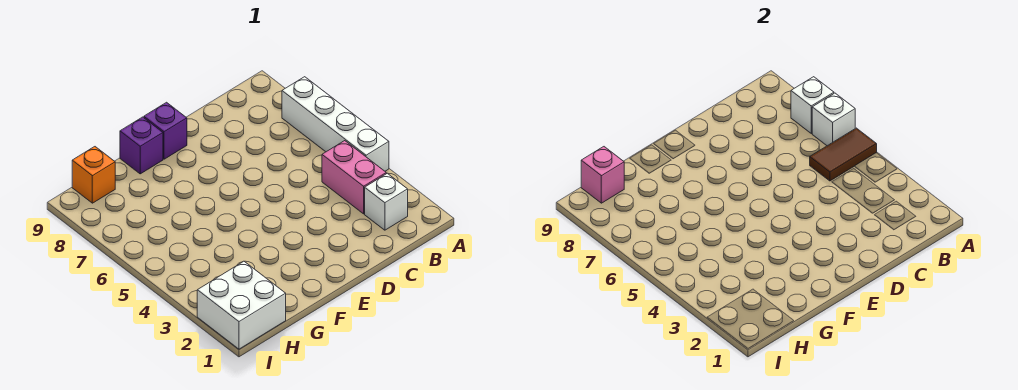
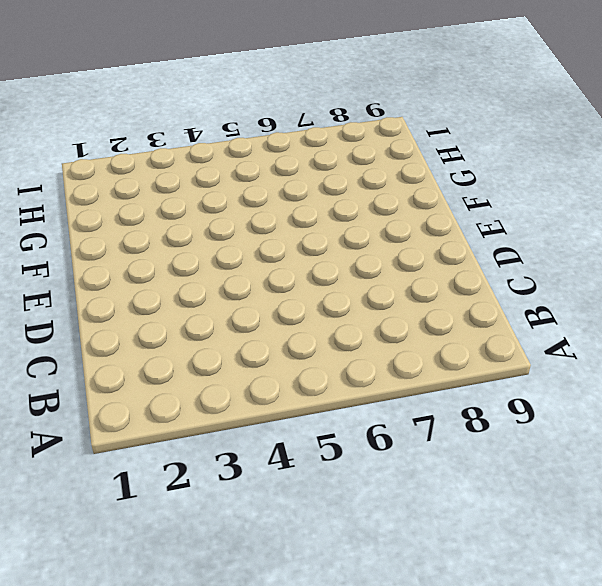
none -> white 1x4 brick [282,77,389,171]
none -> white 1x1 brick [365,173,408,230]

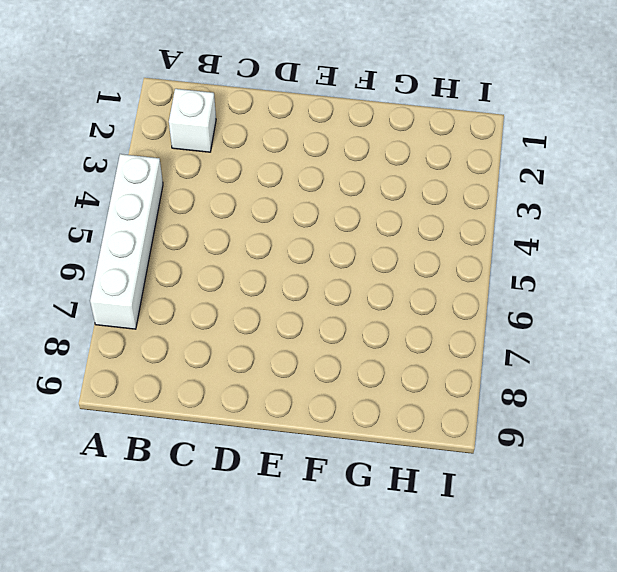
none -> pink 1x2 brick [322,141,386,214]
none -> purple 1x1 brick [144,102,187,159]

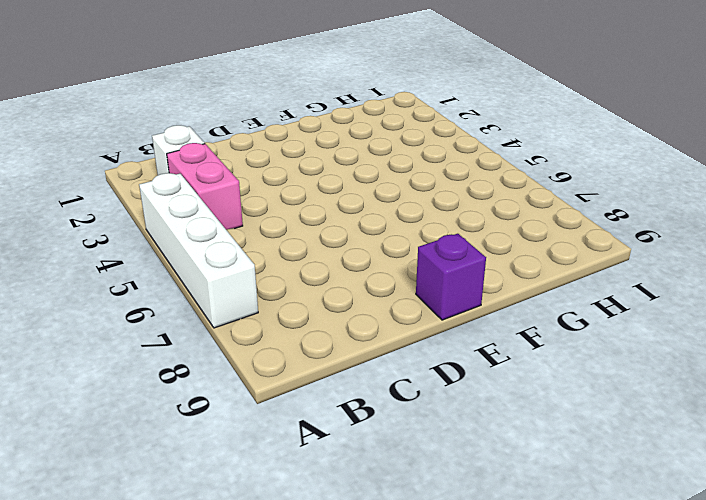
none -> purple 1x1 brick [120,117,163,174]
none -> white 2x2 brick [197,261,286,349]

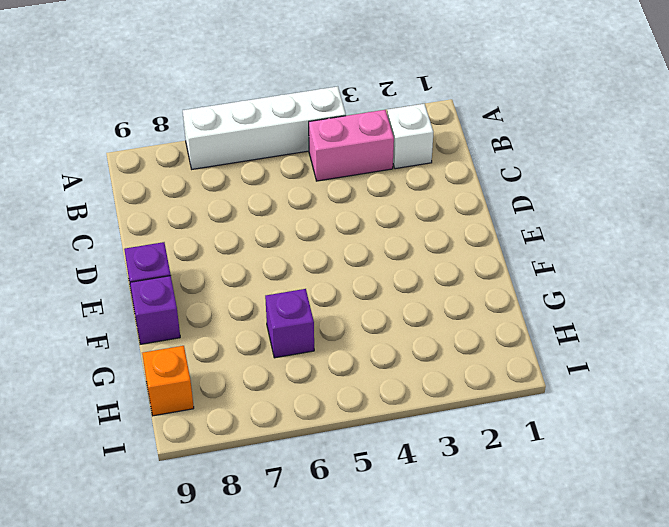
purple 1x1 brick [265,289,314,358] -> none
none -> white 2x2 brick [197,261,286,349]
none -> brown 1x2 tile [810,128,877,181]

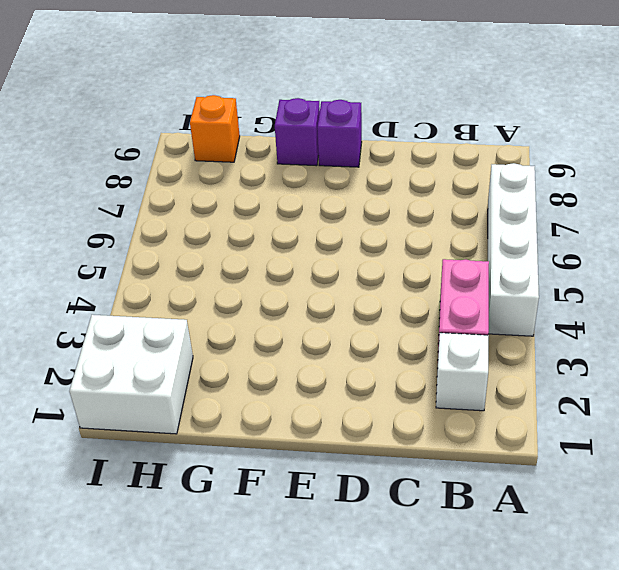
none -> brown 1x2 tile [810,128,877,181]
none -> white 1x1 brick [812,93,855,146]

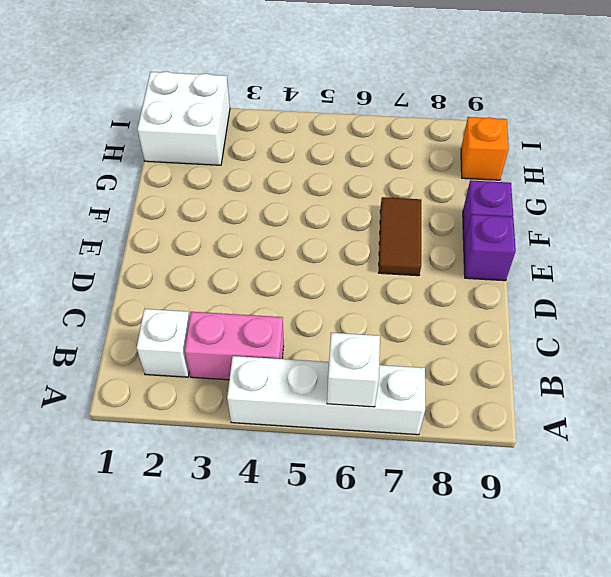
brown 1x2 tile [379,197,421,276] -> brown 1x2 tile moved to [810,128,877,181]
none -> white 1x1 brick [791,77,834,133]
none -> pink 1x1 brick [581,147,624,203]

